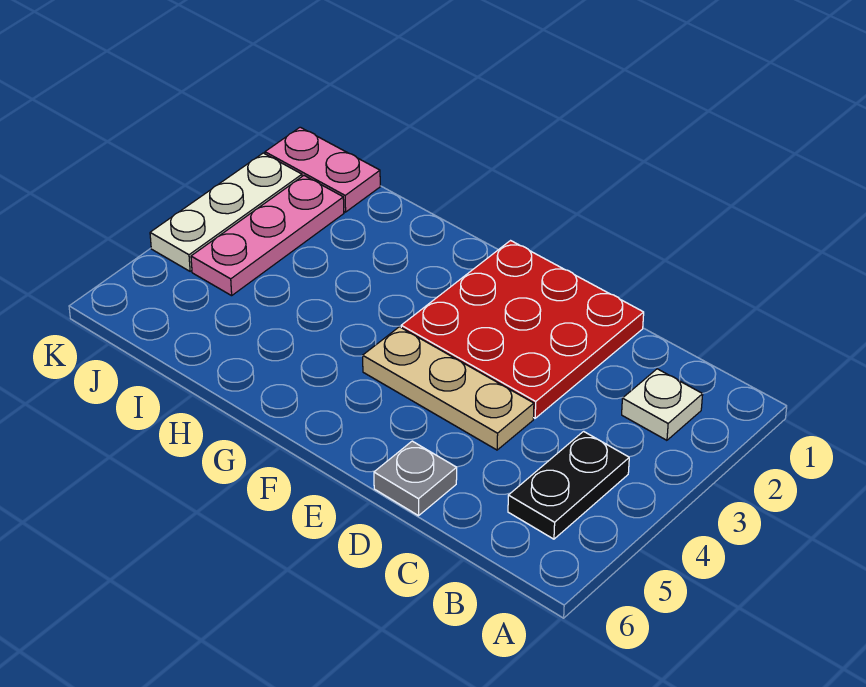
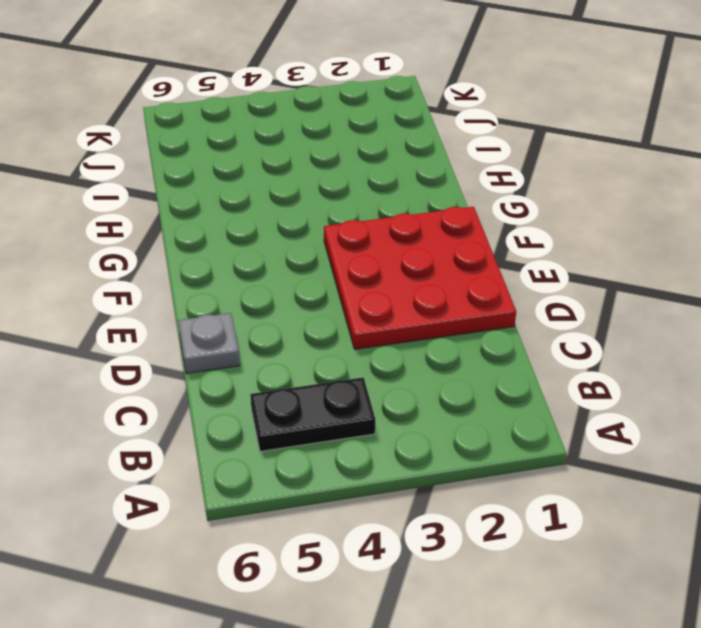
none -> white 1x1 plate [622,369,703,440]
none -> tan 1x3 plate [363,327,534,450]

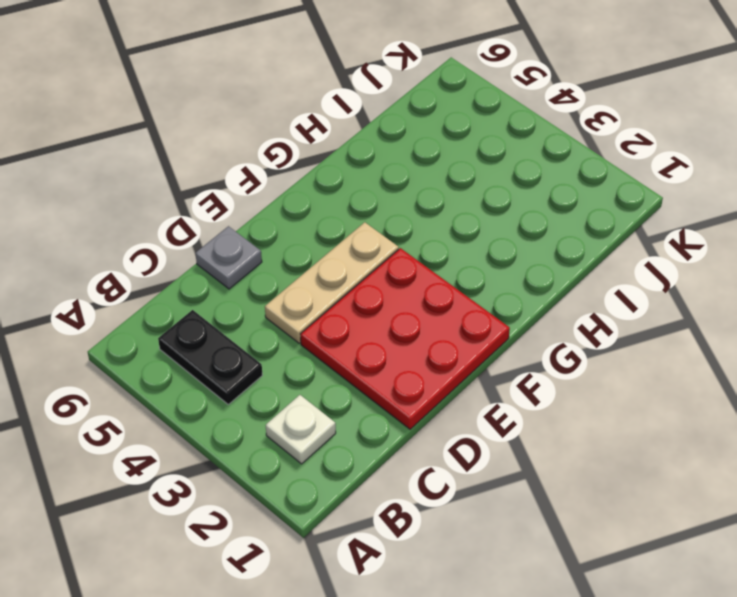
none -> pink 1x2 plate [265,127,380,212]
none -> pink 1x3 plate [191,176,344,296]

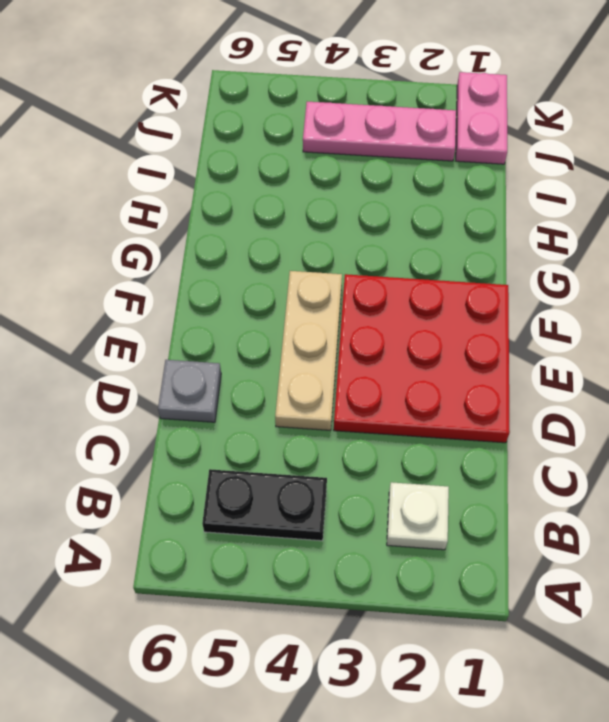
none -> white 1x3 plate [150,153,302,271]

